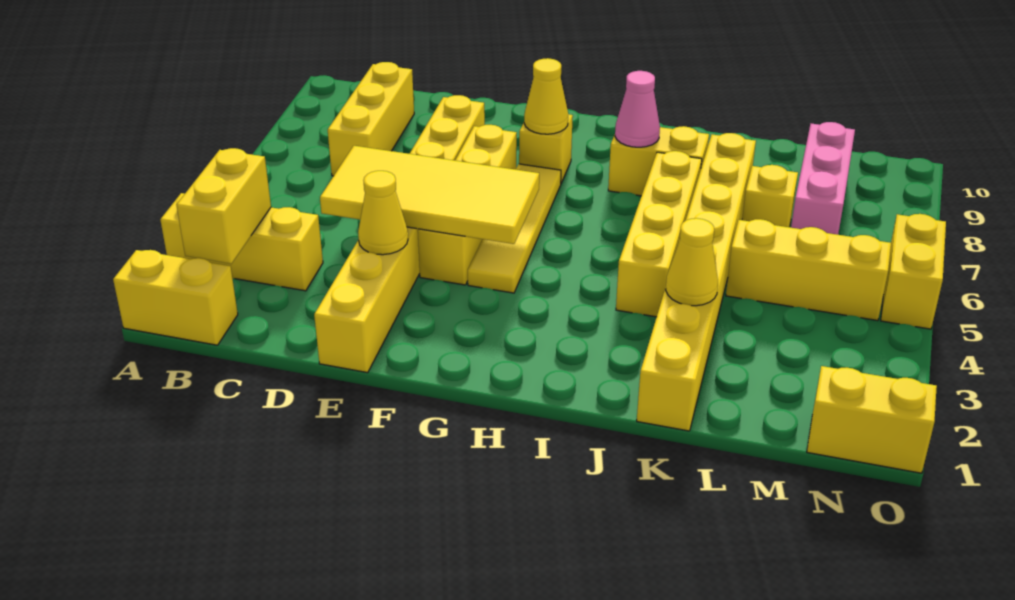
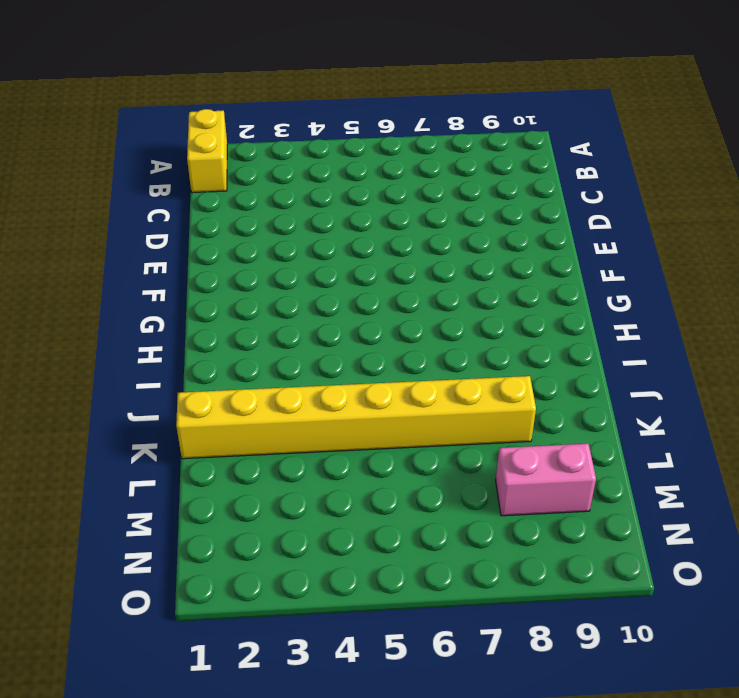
pink 1x2 brick [496,444,596,516] -> pink 1x3 brick [791,122,855,235]
none -> yellow 1x3 brick [160,193,323,291]
none -> yellow 1x3 brick [328,62,414,176]
none -> yellow 1x8 brick [314,95,485,373]

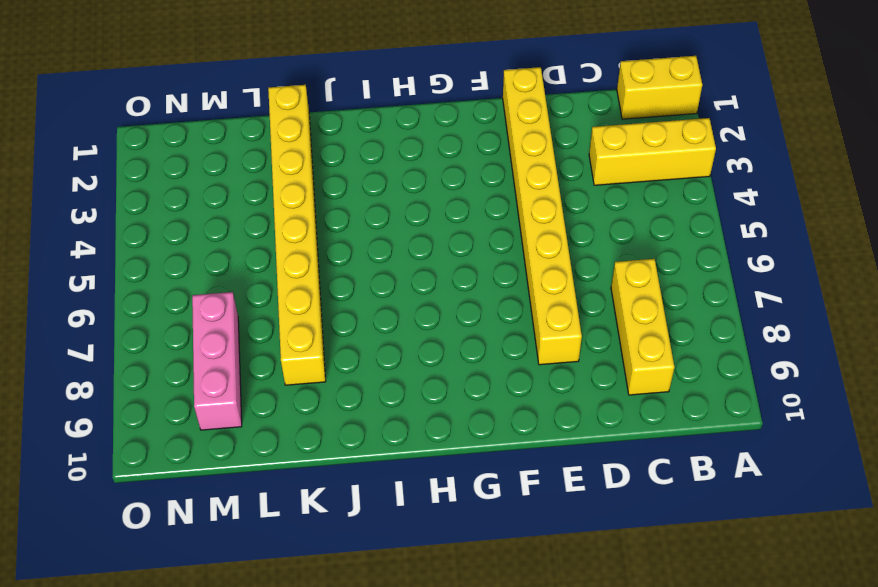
none -> yellow 1x4 brick [418,125,517,285]
none -> yellow 1x4 tile [468,164,561,293]
none -> yellow 1x1 brick [519,114,573,183]

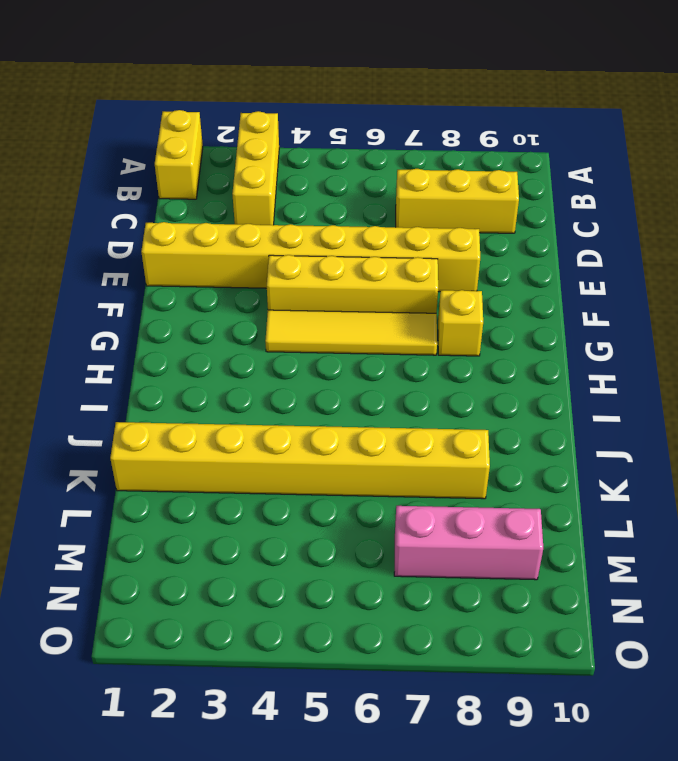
none -> yellow 1x2 brick [608,126,709,196]
none -> yellow 1x4 brick [616,151,702,317]
none -> yellow 1x3 brick [726,219,891,321]

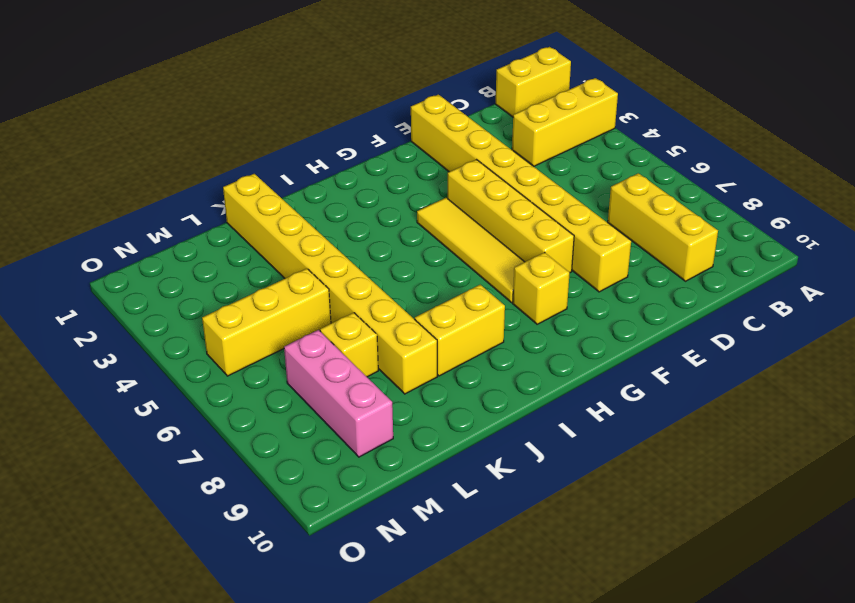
none -> yellow 1x4 brick [616,151,702,317]
none -> yellow 1x2 brick [807,366,937,473]
none -> yellow 1x2 brick [881,214,946,329]

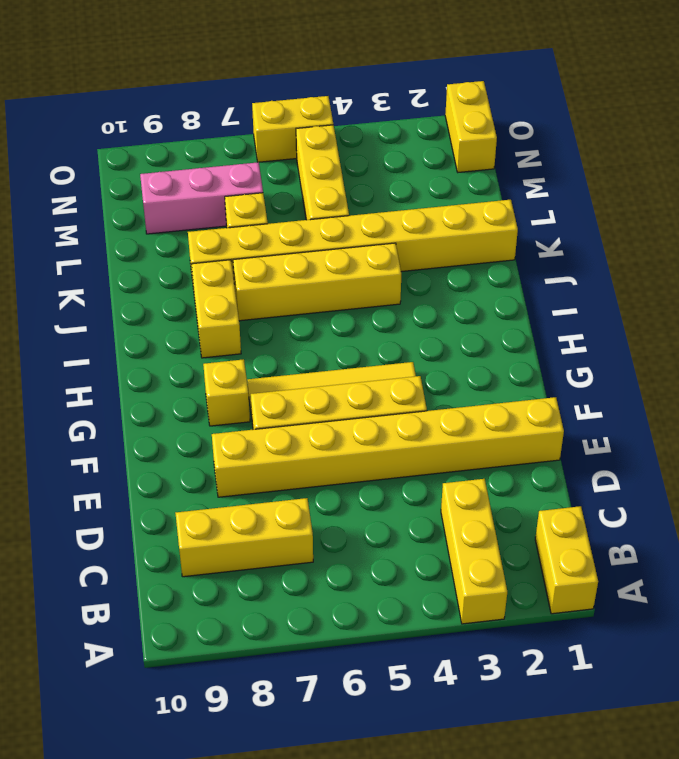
none -> yellow 1x2 brick [176,148,271,264]
none -> yellow 2x4 tile [320,146,539,244]
none -> yellow 1x1 cone [358,171,408,255]

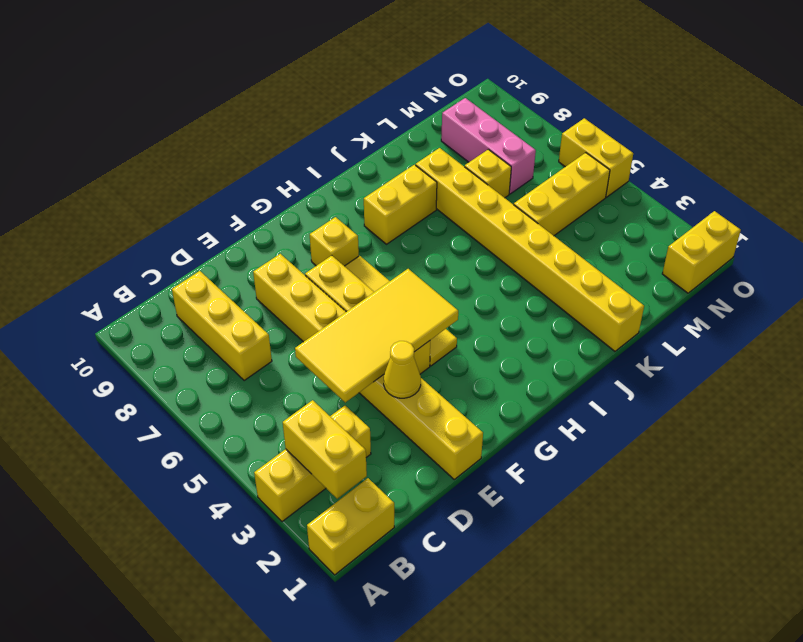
none -> yellow 1x4 brick [616,151,702,317]
none -> yellow 1x1 cone [524,58,568,134]
none -> pink 1x1 cone [615,71,660,147]

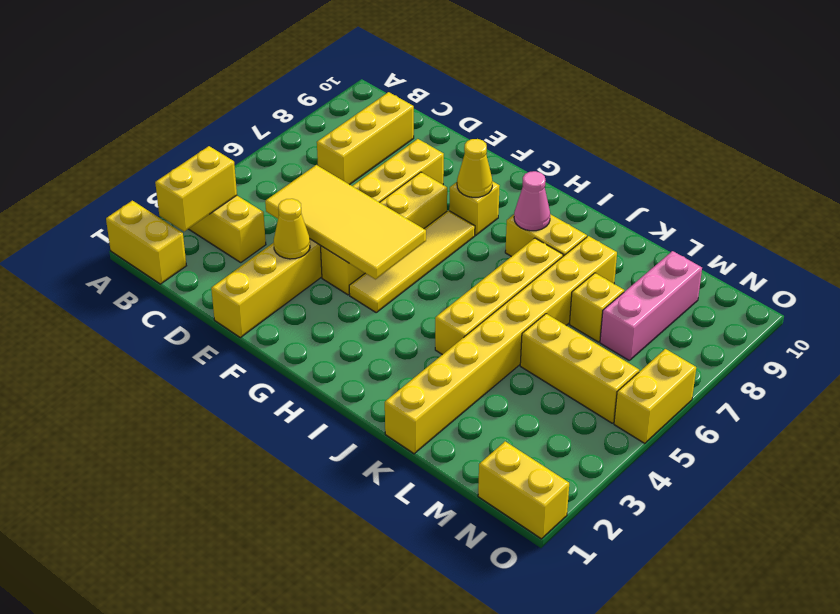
none -> yellow 1x1 cone [666,218,718,306]

